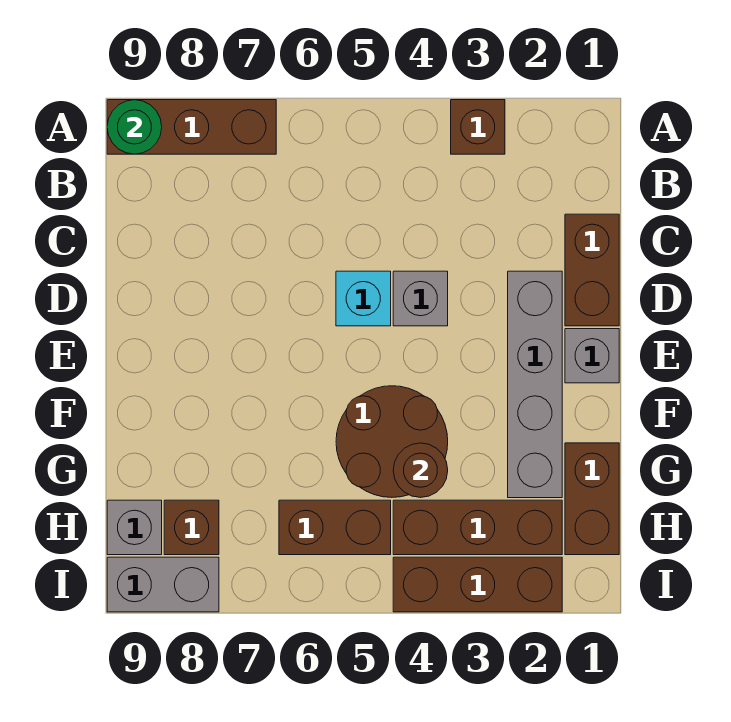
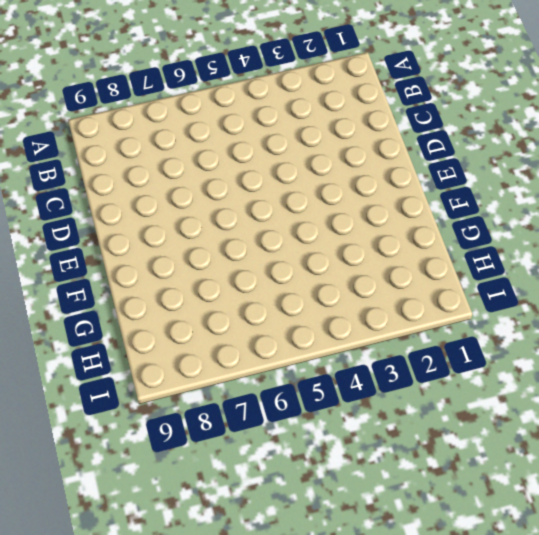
none -> brown 1x1 brick [451,100,505,154]
none -> brown 1x3 brick [107,100,276,154]
none -> brown 1x2 brick [565,214,619,326]

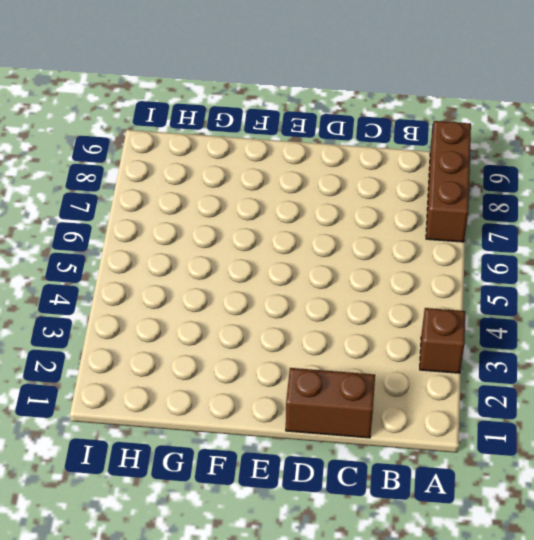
none -> grey 1x4 brick [508,271,562,498]
none -> grey 1x1 brick [393,271,448,326]
none -> cyan 1x1 brick [336,271,391,326]

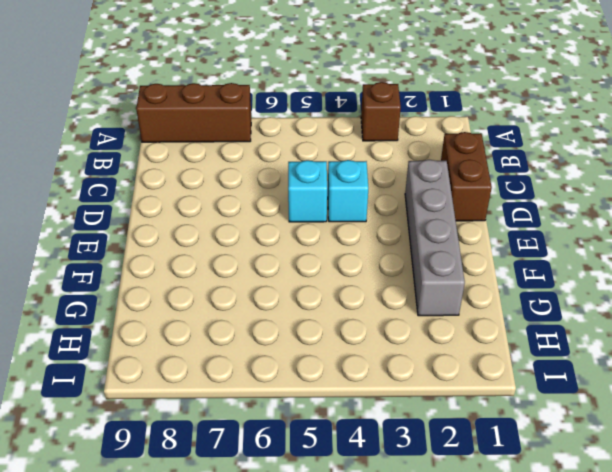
cyan 1x1 brick [328,160,368,222] -> grey 1x1 brick [393,271,448,326]
none -> grey 1x1 brick [565,329,619,383]
none -> brown 2x2 round brick [336,386,448,497]
none -> brown 1x2 brick [565,443,619,555]

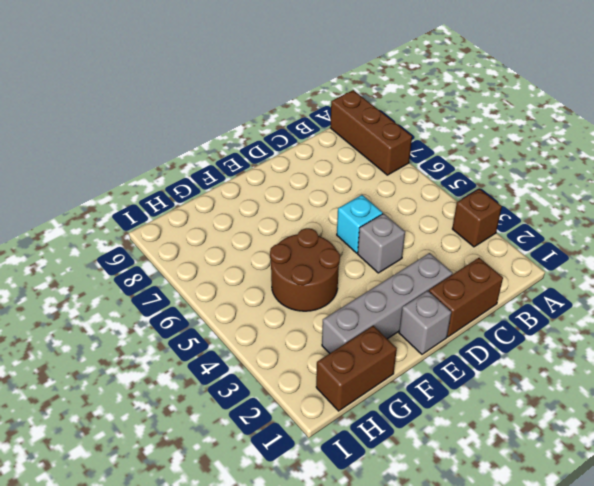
none -> brown 1x3 brick [393,500,562,555]
none -> brown 1x2 brick [279,500,391,555]
none -> brown 1x1 brick [164,500,219,555]

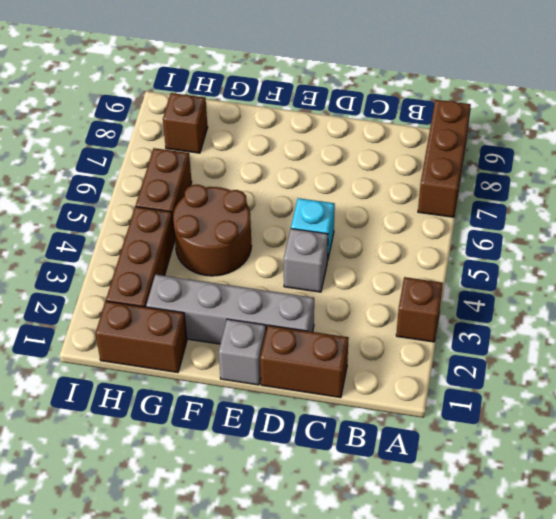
none -> grey 1x1 brick [107,500,162,555]
none -> brown 1x3 brick [393,557,562,612]
none -> grey 1x2 brick [107,557,219,612]

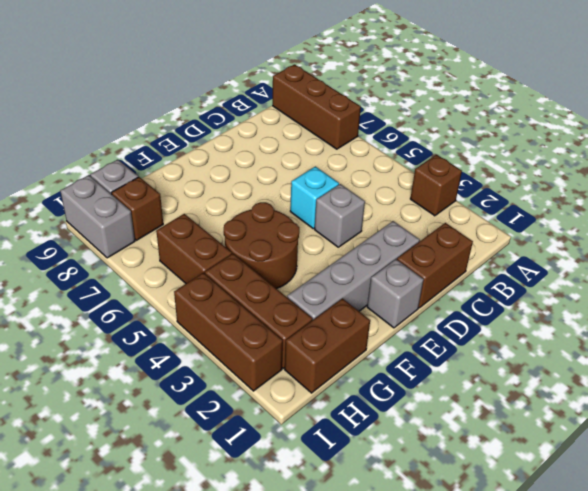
none -> green 1x1 round brick [107,100,162,154]
none -> brown 1x1 round brick [393,443,448,497]

